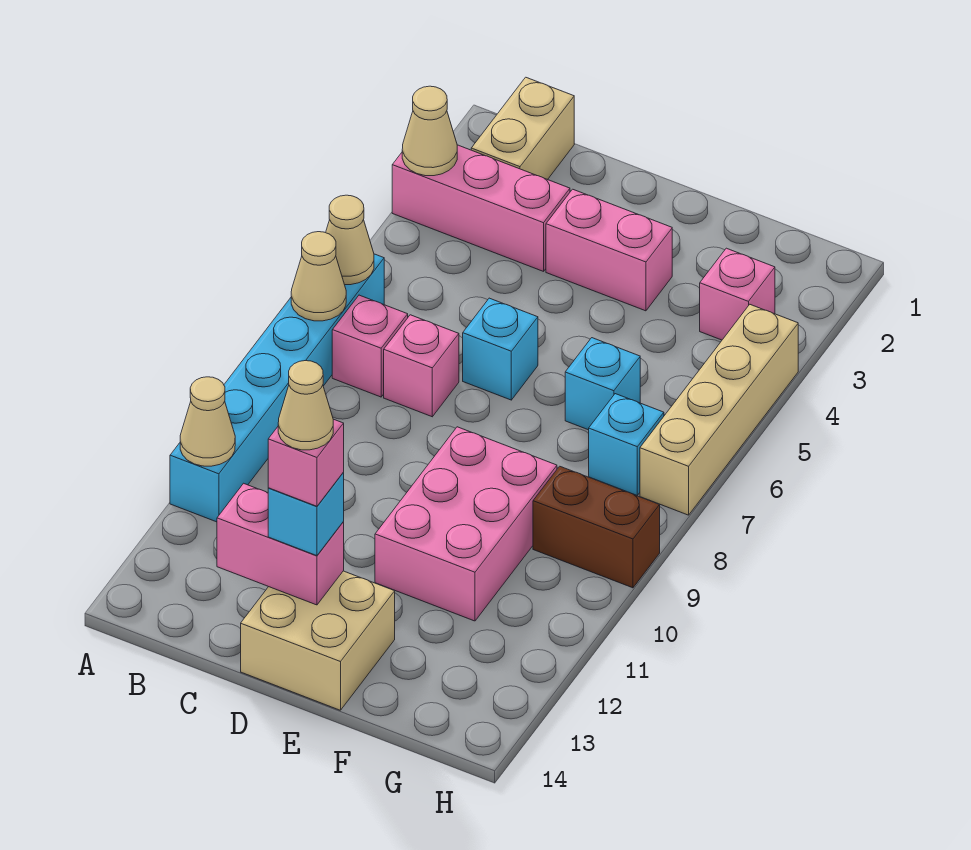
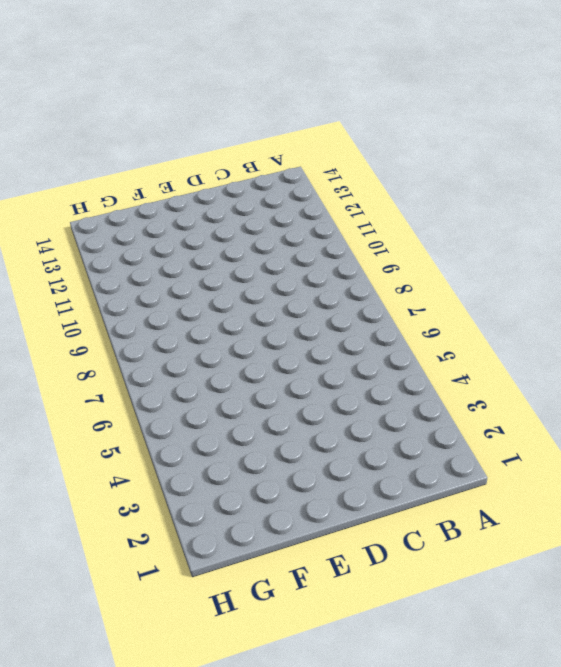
none -> pink 1x3 brick [392,145,570,271]
none -> cyan 1x6 brick [170,254,384,522]
none -> tan 1x2 brick [471,77,574,180]

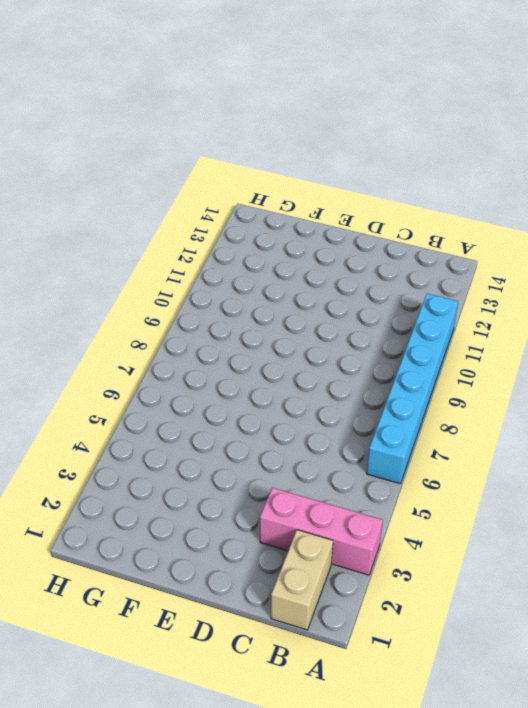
none -> pink 1x1 brick [332,295,408,397]
none -> pink 1x1 brick [384,315,459,417]
none -> pink 1x2 brick [546,189,672,311]

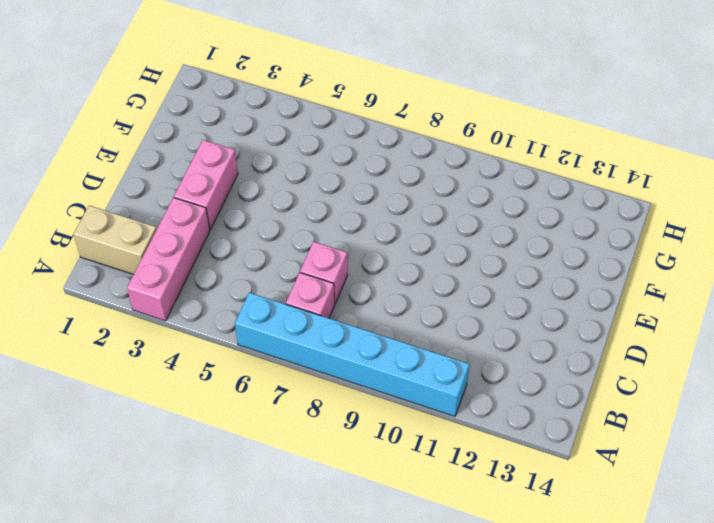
none -> cyan 1x1 brick [463,298,538,400]
none -> tan 2x2 brick [241,571,395,710]
none -> pink 2x3 brick [375,427,557,621]

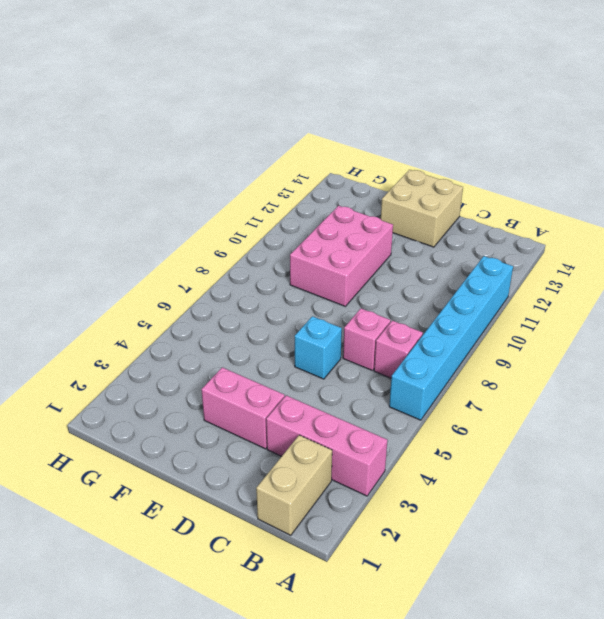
none -> cyan 1x1 brick [565,338,640,430]
none -> pink 1x1 brick [700,248,775,340]
none -> cyan 1x1 brick [589,394,664,495]

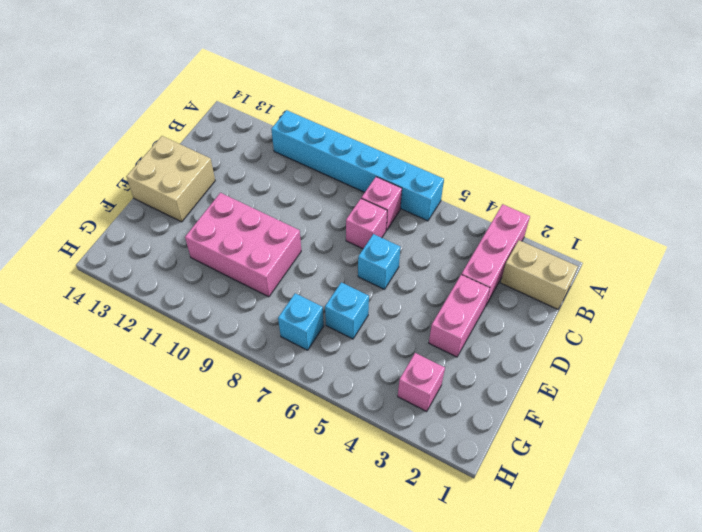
none -> brown 1x2 brick [533,466,660,588]
none -> tan 1x4 brick [640,305,798,515]
none -> tan 1x1 cone [402,86,457,176]

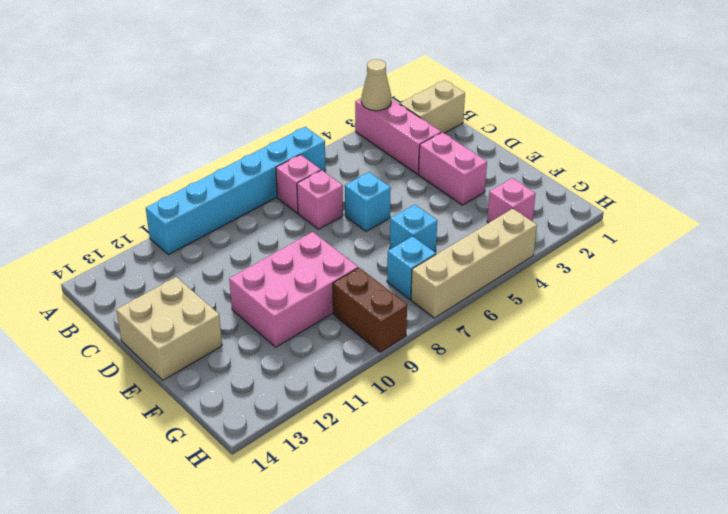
none -> tan 1x1 cone [326,195,374,285]
none -> tan 1x1 cone [291,232,346,321]
none -> tan 1x1 cone [180,377,235,466]

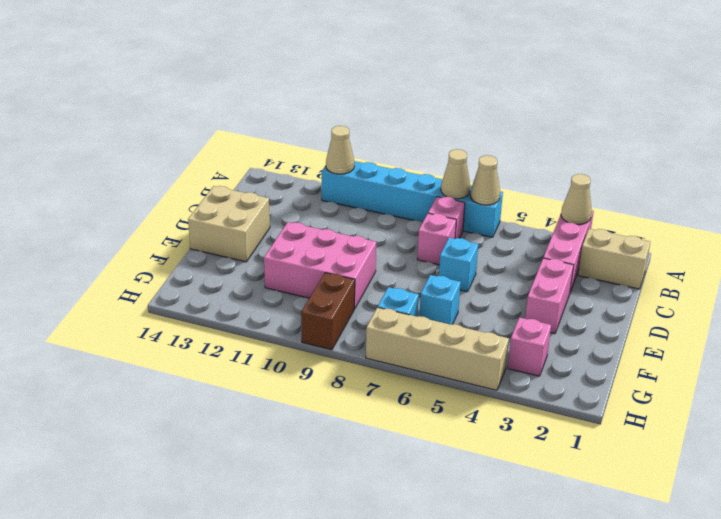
none -> pink 1x2 brick [217,483,344,605]
none -> cyan 1x1 brick [268,473,344,556]
none -> pink 1x1 brick [268,419,344,506]

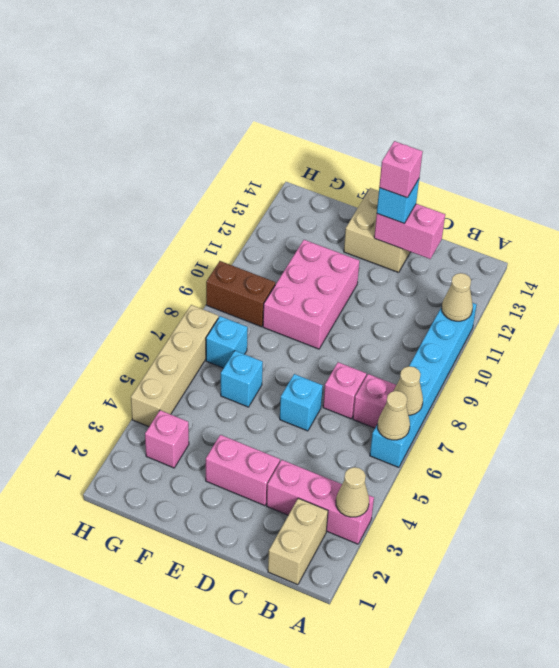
none -> tan 1x1 cone [278,361,333,450]

